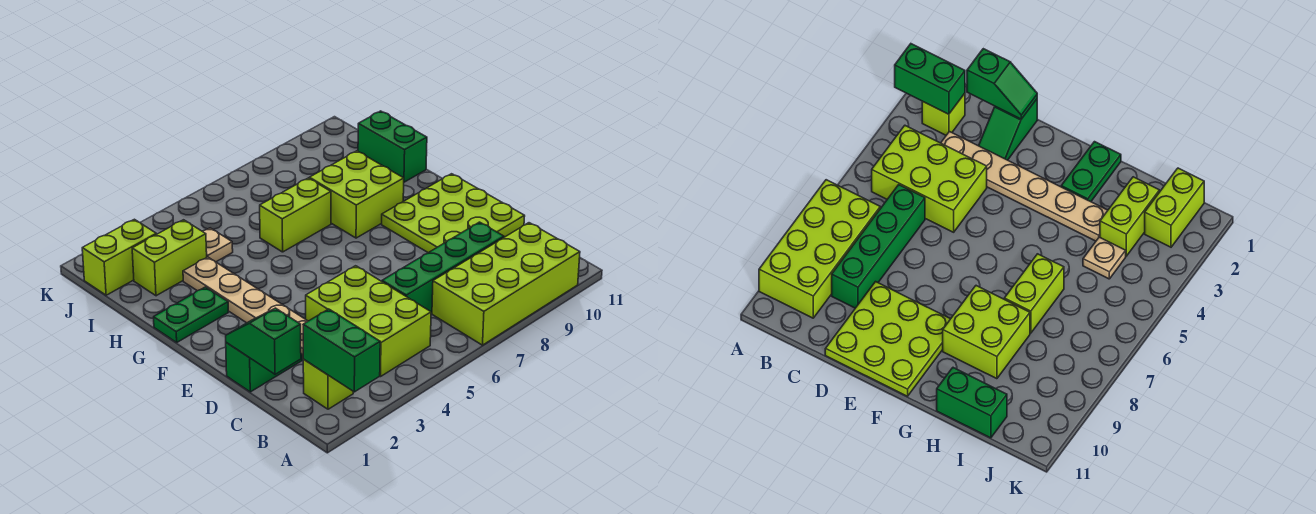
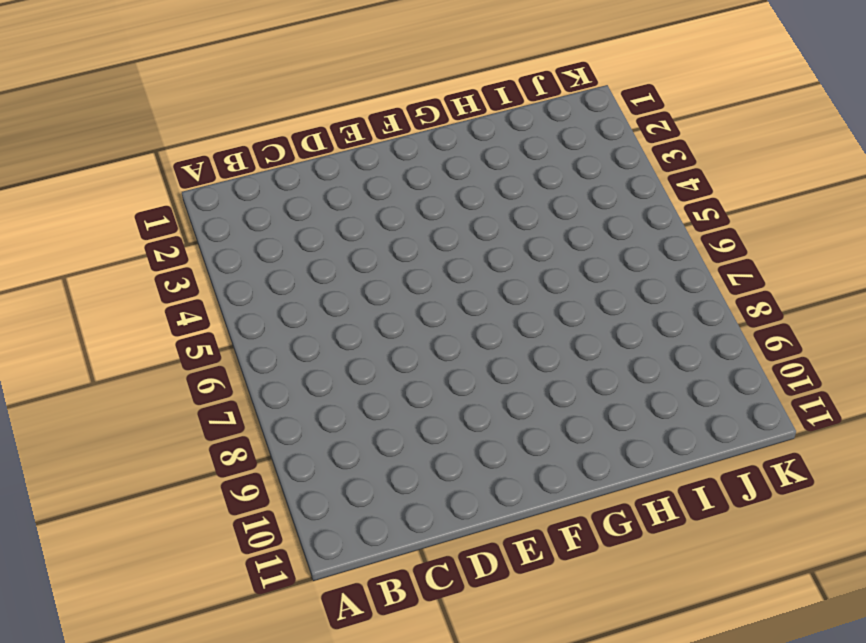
none -> lime 2x4 brick [432,223,580,345]
none -> lime 1x1 brick [303,359,353,409]
none -> lime 2x3 brick [306,266,431,377]

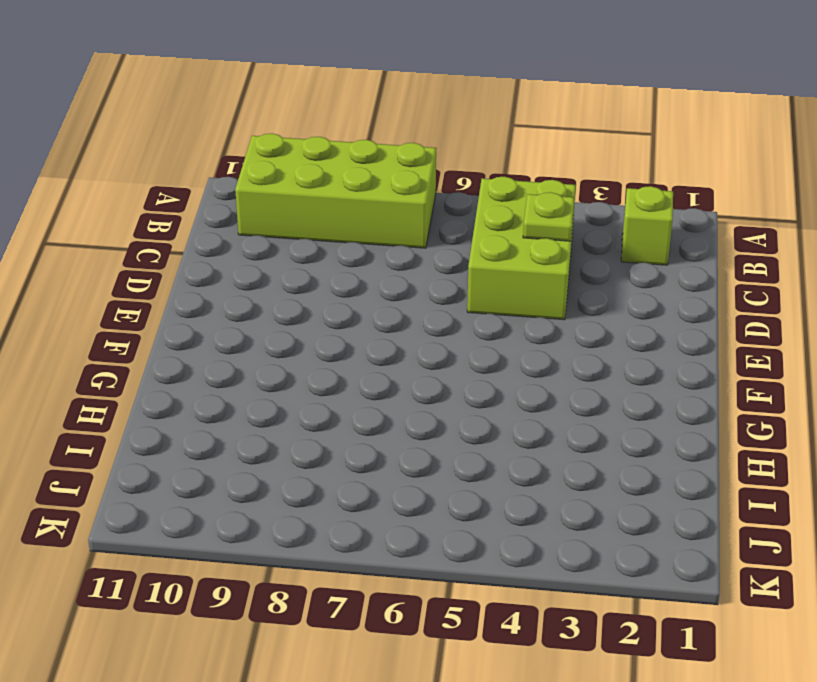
lime 1x1 plate [523,192,574,241] -> none
none -> tan 1x6 plate [183,257,308,359]
none -> green 1x4 brick [382,222,504,313]
none -> green 1x2 slope [226,343,302,392]

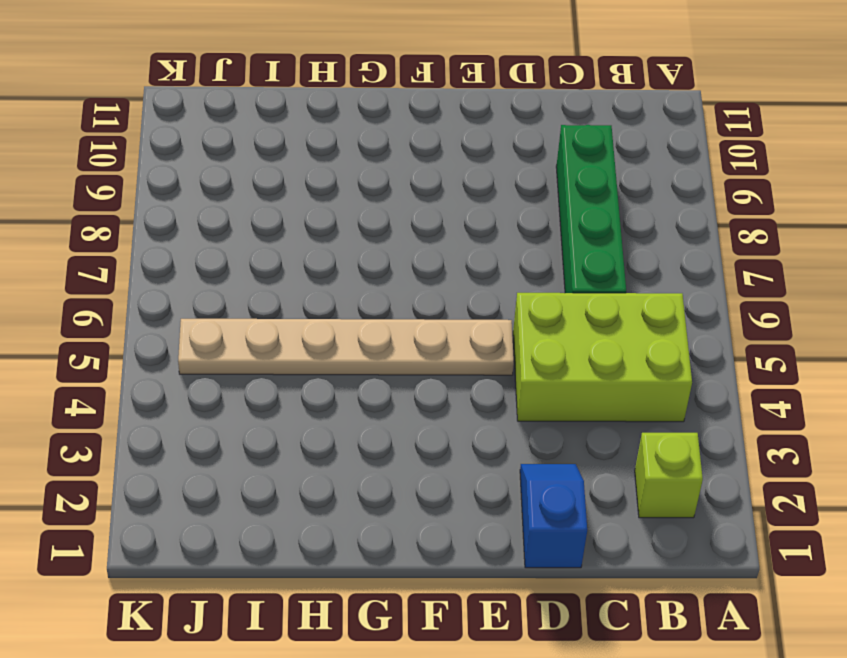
blue 1x2 slope [520,464,587,568] -> green 1x2 slope [226,343,302,392]
tan 1x6 plate [178,319,514,375] -> tan 1x6 plate moved to [183,257,308,359]
none -> lime 2x4 brick [432,223,580,345]
none -> lime 3x3 plate [382,174,525,253]
none -> green 1x2 plate [154,287,228,342]

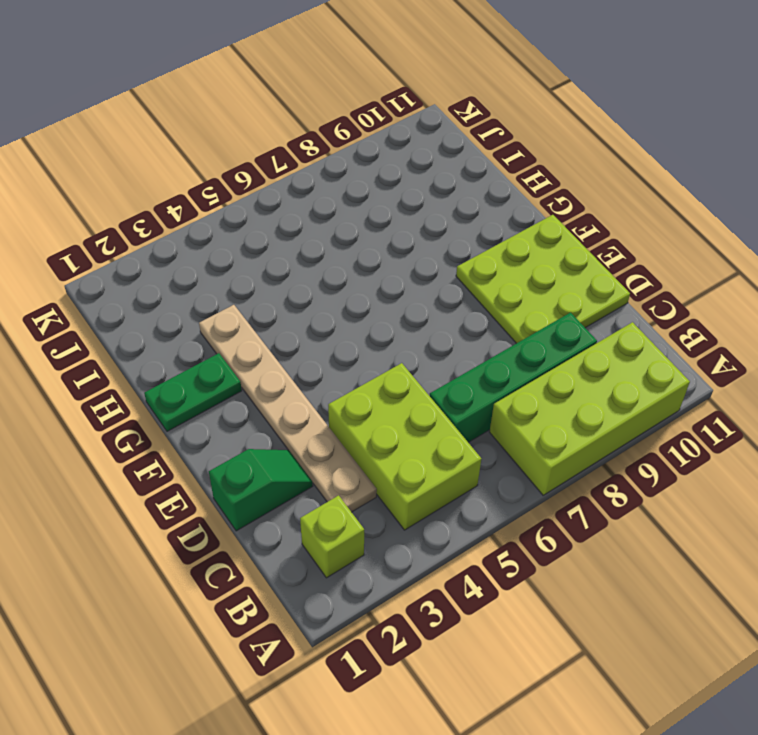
none -> lime 2x2 brick [309,151,404,238]
none -> lime 1x2 brick [260,178,331,252]
none -> green 1x2 brick [358,111,427,182]

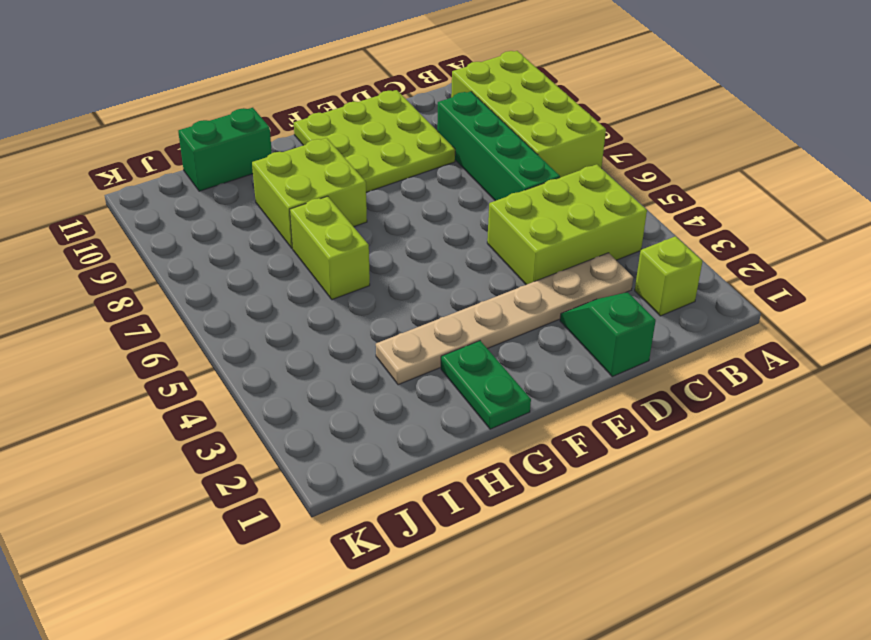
none -> lime 1x2 brick [132,220,207,296]
none -> tan 1x1 plate [202,228,233,262]
none -> lime 1x2 brick [82,219,156,295]

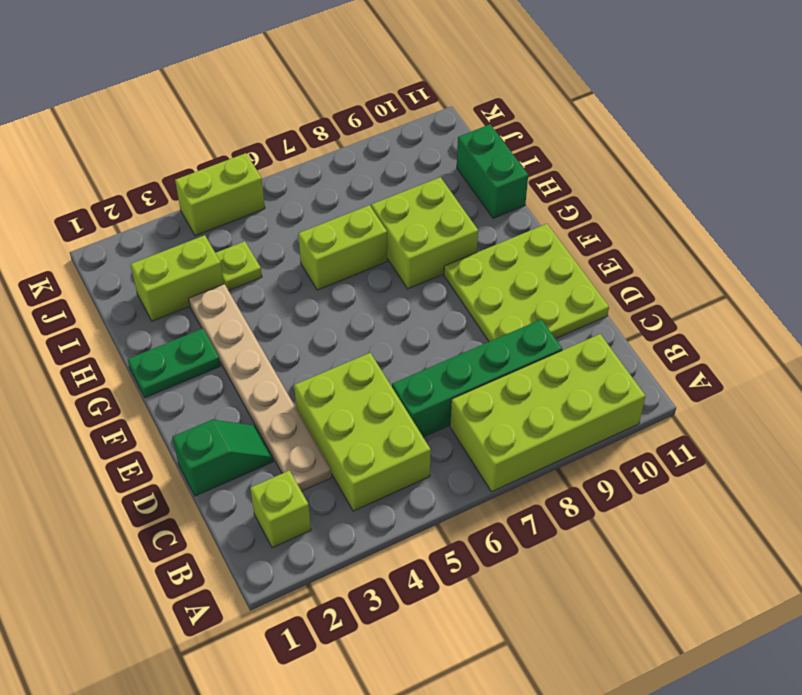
lime 1x1 plate [216,241,262,291] -> tan 1x1 plate [202,228,233,262]
lime 1x2 brick [175,153,265,236] -> lime 1x2 brick moved to [82,219,156,295]
none -> green 1x2 brick [303,309,380,392]
none -> green 1x2 slope [226,308,301,374]

